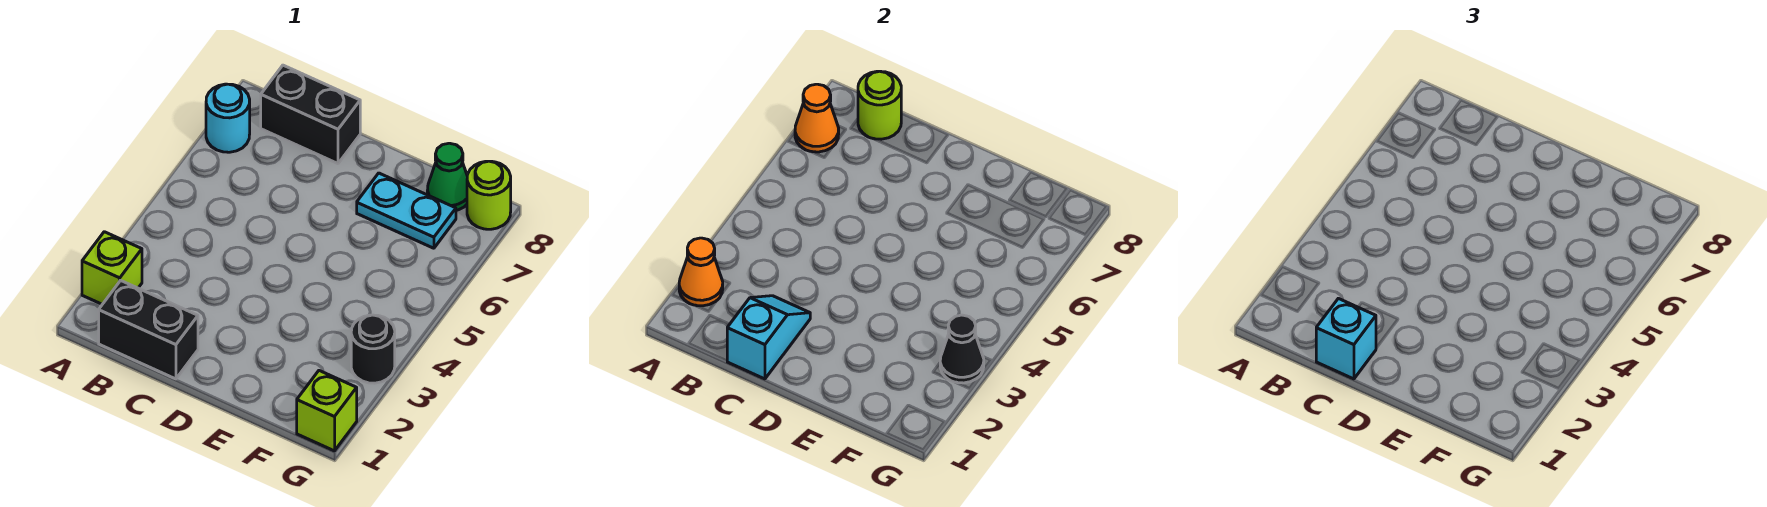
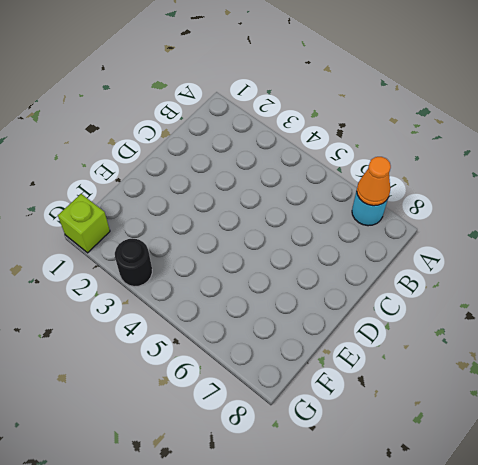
none -> lime 1x1 brick [82,232,142,304]
none -> black 1x2 brick [99,281,198,379]
none -> black 1x2 brick [261,65,360,164]

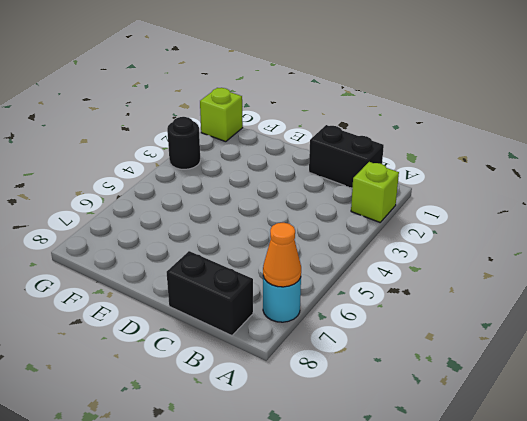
none -> cyan 1x2 plate [357,173,456,248]
none -> green 1x1 cone [427,143,467,210]
none -> lime 1x1 round brick [467,161,511,229]

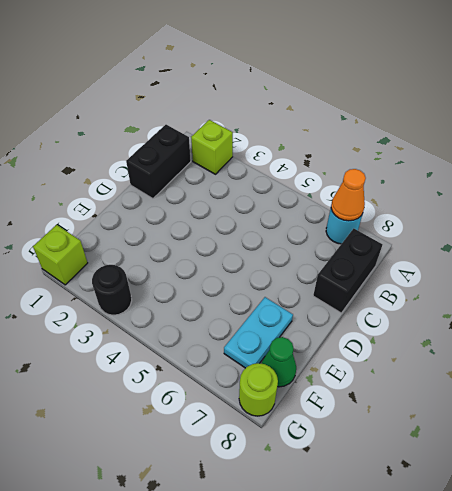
none -> orange 1x1 cone [679,238,723,306]
none -> lime 1x1 round brick [858,71,901,139]
none -> cyan 1x2 slope [727,296,810,379]

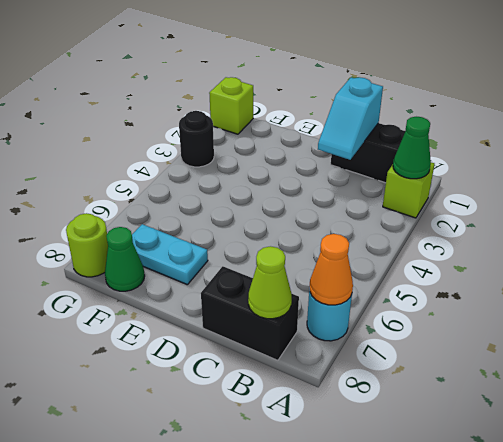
green 1x1 cone [393,117,431,179] -> orange 1x1 cone [679,238,723,306]
lime 1x1 cone [248,246,292,319] -> lime 1x1 round brick [858,71,901,139]
none -> black 1x1 cone [940,315,984,383]
none -> cyan 1x1 brick [1316,298,1376,379]

